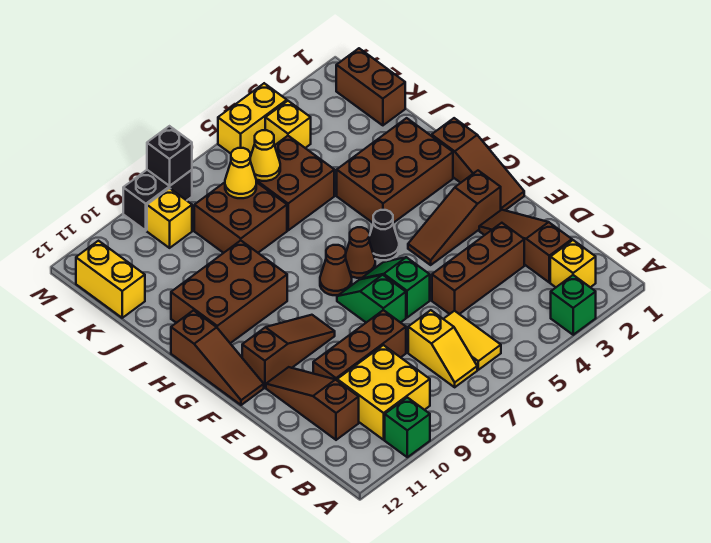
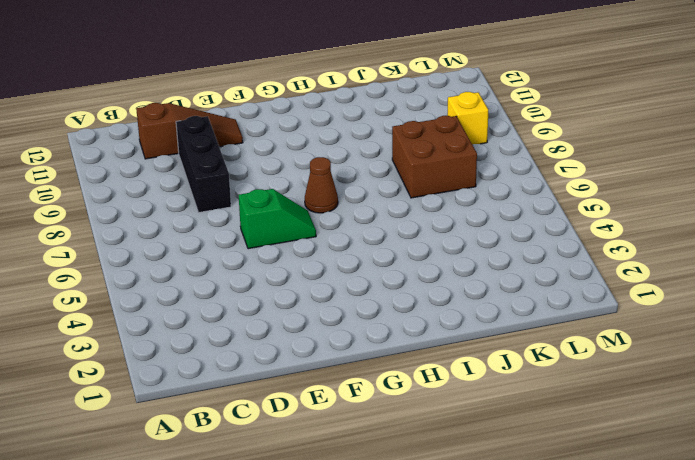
black 1x3 brick [176,116,231,212] -> brown 1x3 brick [313,310,406,380]
none -> green 1x1 brick [551,275,596,335]
none -> green 1x1 brick [385,397,430,457]
none -> yellow 1x1 brick [550,240,596,287]
none -> yellow 1x2 tile [444,311,501,370]

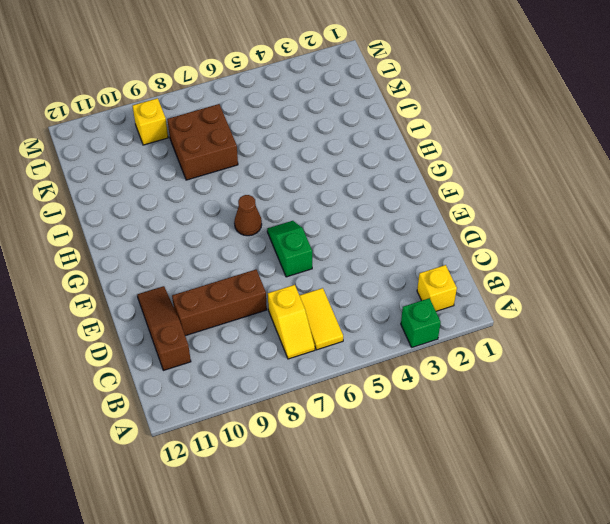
none -> green 1x1 brick [385,397,430,457]
none -> yellow 2x2 brick [337,345,430,440]
none -> brown 1x3 slope [479,210,572,282]
none -> brown 1x3 brick [432,223,524,314]

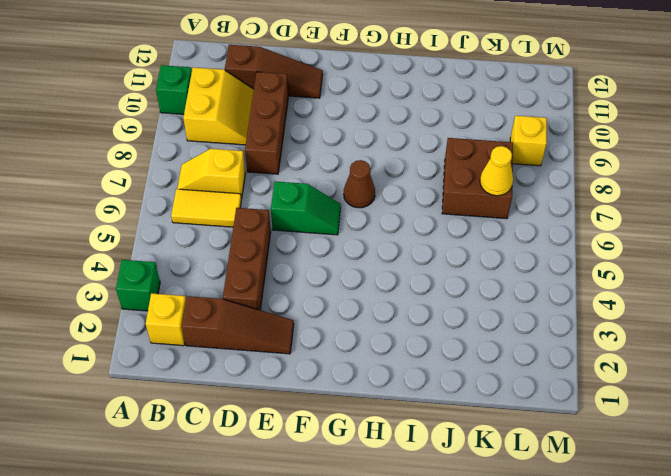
yellow 2x2 slope [183,67,254,145] -> yellow 2x2 brick [337,345,430,440]
none -> green 1x2 slope [337,275,406,323]
none -> brown 1x3 slope [432,118,524,210]
none -> brown 1x3 slope [408,171,501,265]
none -> brown 1x3 slope [242,315,335,388]

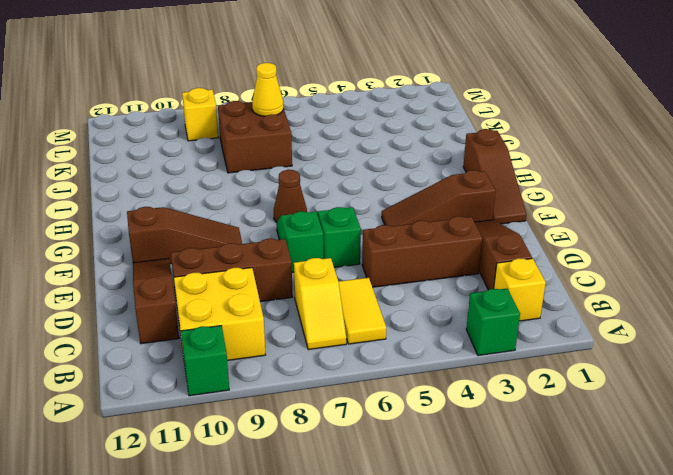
none -> brown 1x3 slope [171,310,264,405]
none -> black 1x1 cone [369,210,399,260]
none -> brown 1x1 cone [346,227,375,278]
none -> brown 2x3 brick [337,118,453,223]

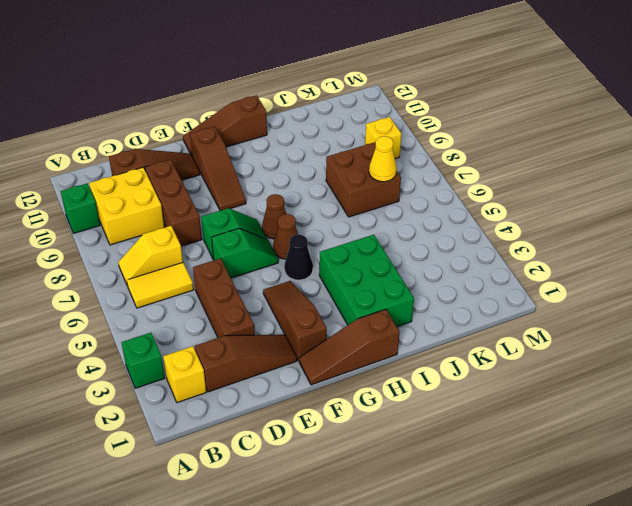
green 2x3 brick [319,235,414,327] -> brown 2x3 brick [337,118,453,223]
none -> brown 2x3 brick [171,241,287,343]
none -> brown 2x2 brick [256,136,334,230]
none -> brown 1x2 brick [336,48,405,125]
none -> yellow 1x2 brick [76,241,145,318]

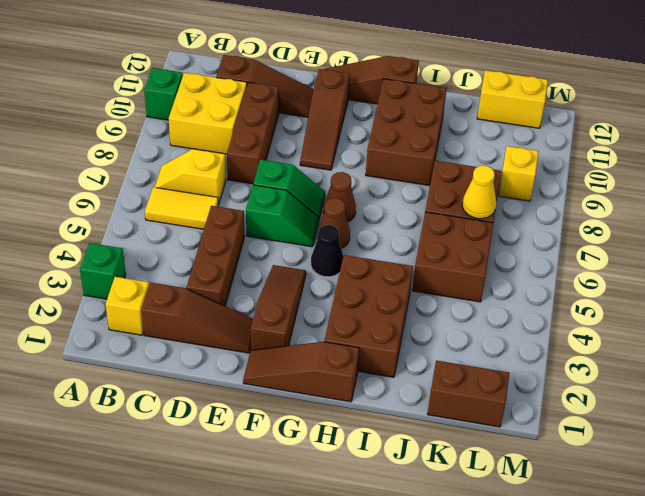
none -> yellow 1x1 brick [265,101,311,148]
none -> yellow 1x2 brick [218,83,287,154]
none -> black 1x2 brick [123,170,192,231]
none -> yellow 1x1 cone [250,130,280,181]

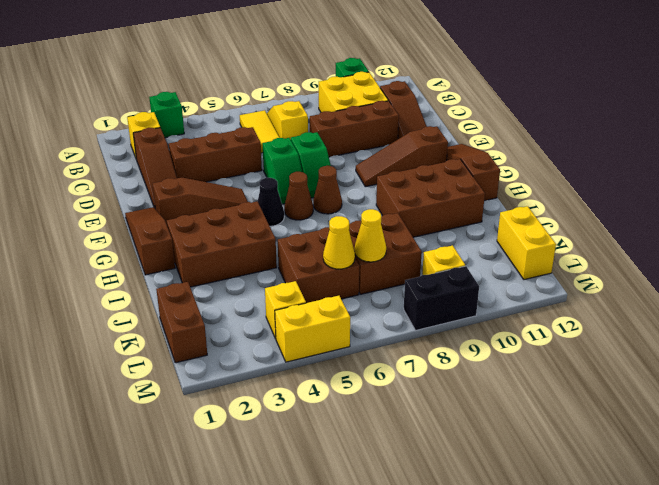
none -> black 1x1 brick [147,126,192,186]

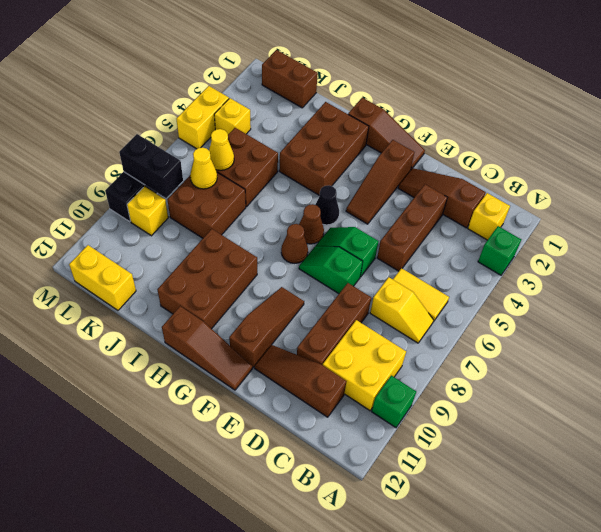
black 1x2 brick [119,134,183,198] -> black 1x1 brick [147,126,192,186]

